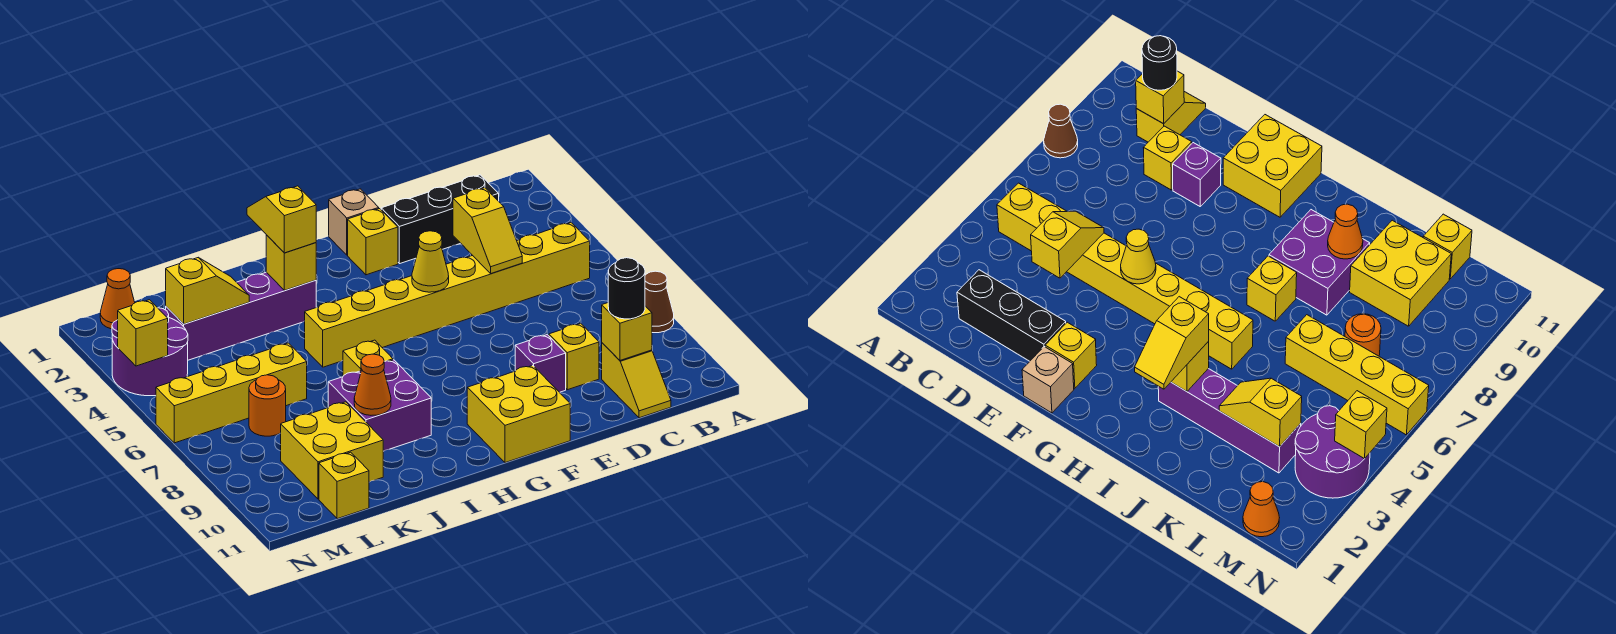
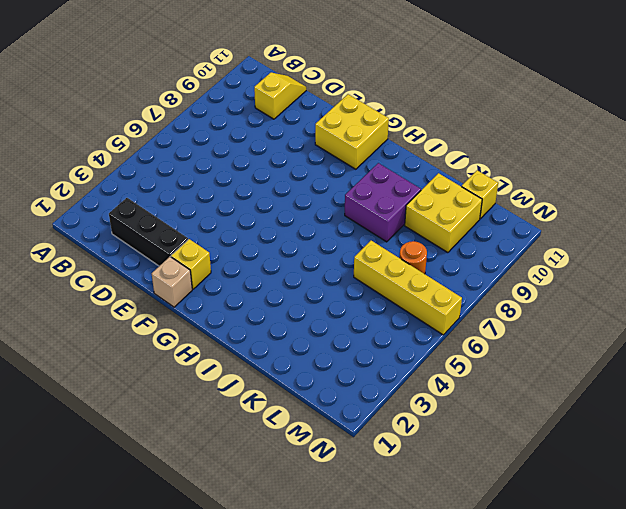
none -> brown 1x1 cone [645,271,674,333]
none -> yellow 1x8 brick [305,223,590,367]
none -> yellow 1x1 brick [549,323,599,390]

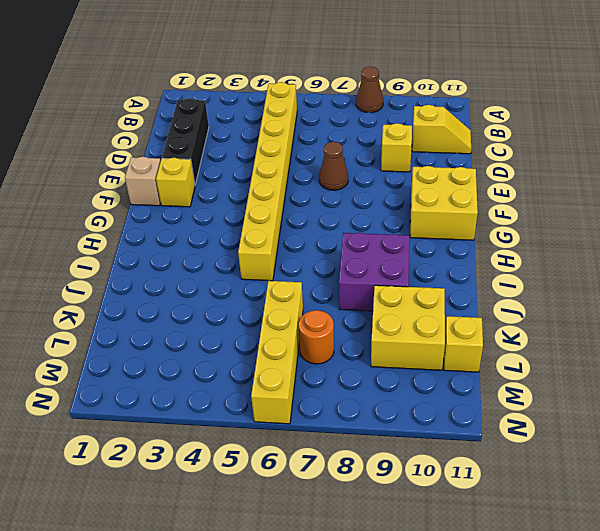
brown 1x1 cone [319,142,348,190] -> none
none -> purple 1x1 brick [515,335,566,392]
none -> purple 1x4 brick [166,272,316,360]
none -> yellow 1x1 brick [343,340,393,376]

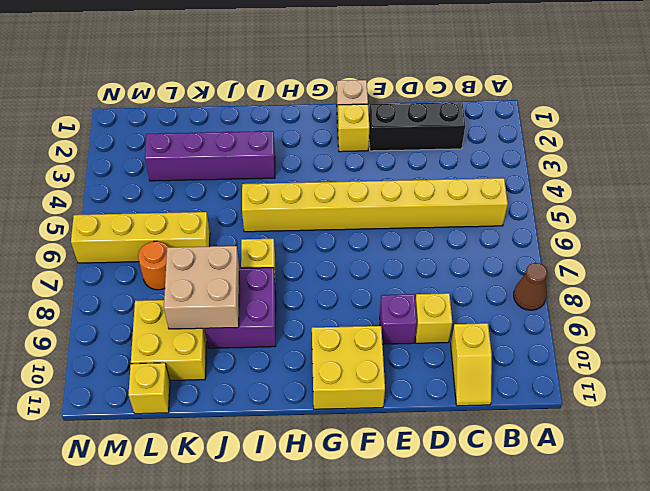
tan 2x2 brick [164,246,239,329] -> orange 1x1 cone [354,354,391,415]
none -> orange 1x1 cone [100,269,135,329]
none -> purple 2x2 round brick [112,308,188,396]
none -> yellow 1x1 brick [602,303,652,360]

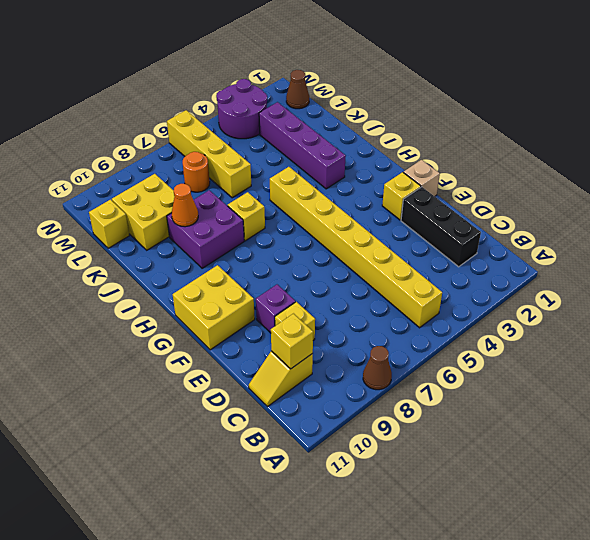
brown 1x1 cone [286,70,309,109] -> orange 1x1 cone [100,269,135,329]
none -> yellow 1x2 slope [453,188,522,273]
none -> yellow 1x1 cone [412,231,449,292]
none -> yellow 1x1 brick [266,235,316,290]

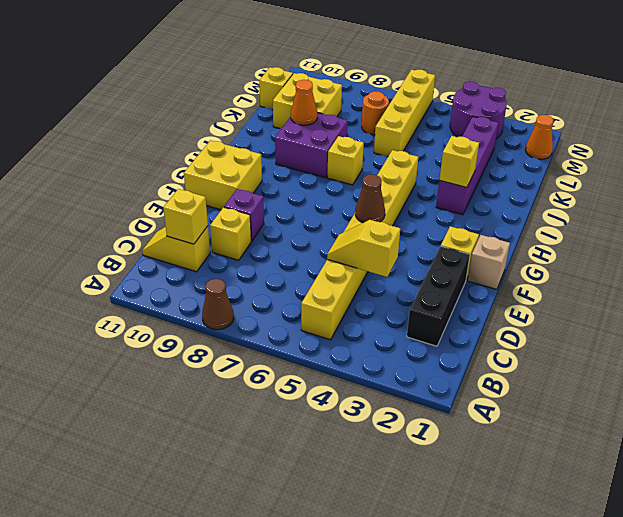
brown 1x1 cone [355,174,385,223] -> yellow 1x1 cone [412,231,449,292]
none -> yellow 1x2 slope [166,258,249,324]
none -> yellow 1x1 brick [118,300,168,366]
none -> black 1x1 round brick [608,258,645,319]

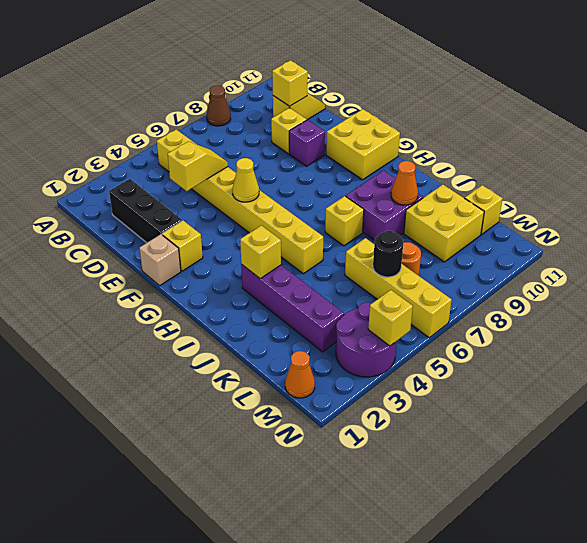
black 1x1 round brick [373,231,403,277] -> black 1x1 round brick moved to [608,258,645,319]
none -> yellow 1x2 slope [166,258,249,324]
none -> yellow 1x2 slope [247,186,316,253]

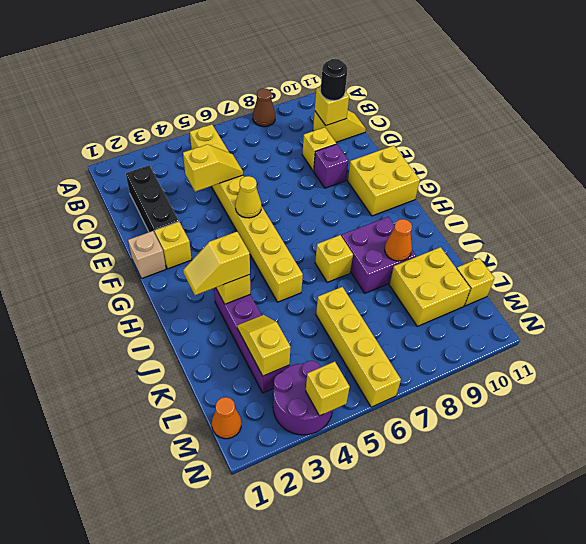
none -> orange 1x1 round brick [249,375,286,436]

